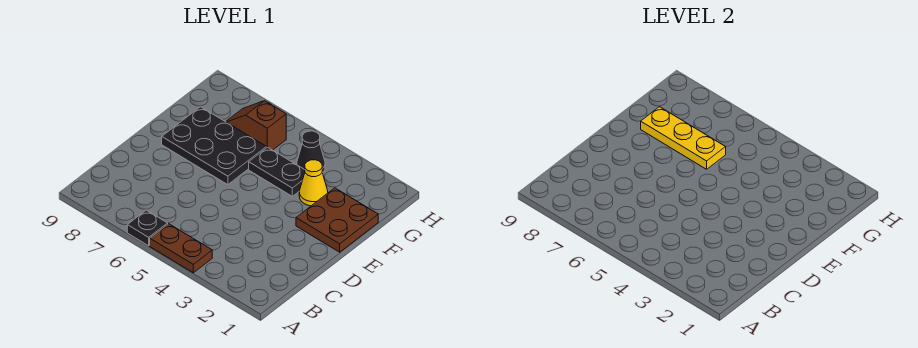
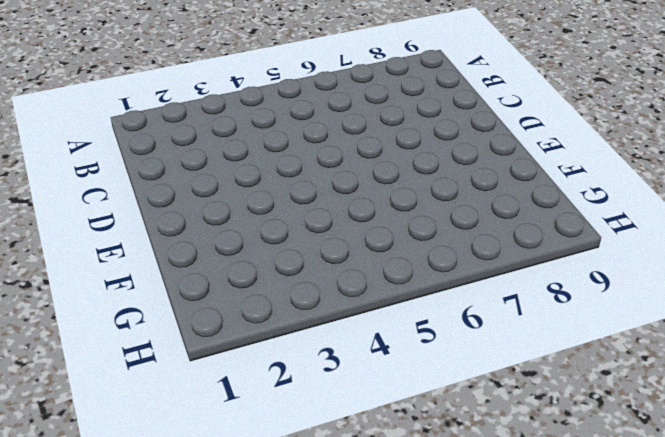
none -> brown 1x2 plate [150,224,212,273]
none -> black 1x1 plate [127,210,168,246]

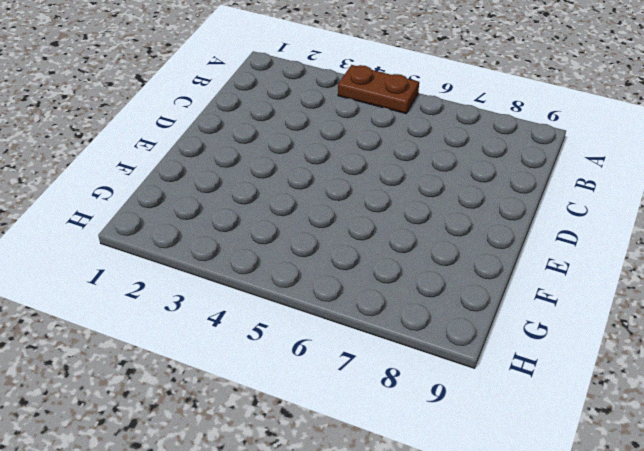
none -> black 1x1 plate [127,210,168,246]
none -> brown 2x2 plate [296,188,378,252]

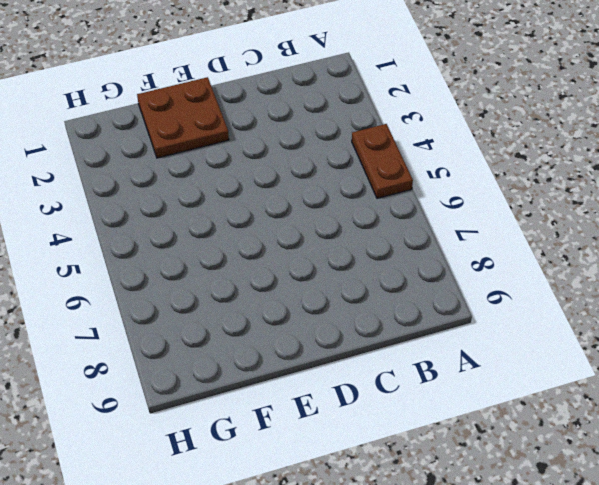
none -> black 1x1 plate [127,210,168,246]
none -> black 2x3 plate [162,107,267,185]

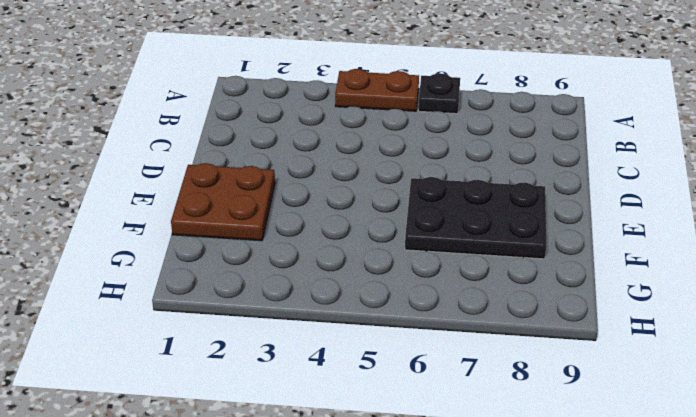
none -> yellow 1x1 cone [299,160,328,206]
none -> black 1x2 plate [249,147,305,196]

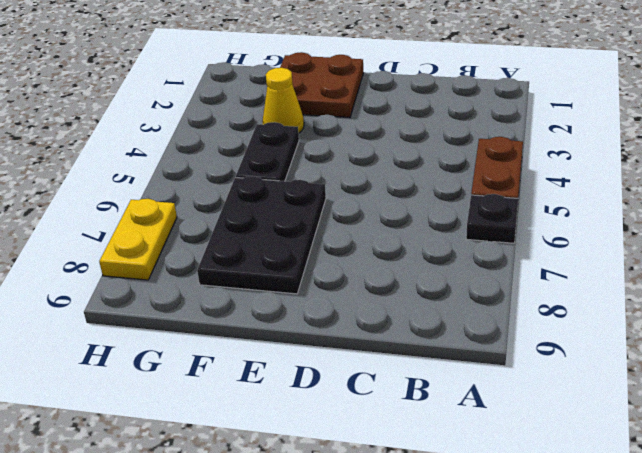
yellow 1x2 plate [99,199,177,280] -> none
none -> black 1x1 cone [297,131,325,173]
none -> brown 1x2 slope [226,101,286,150]

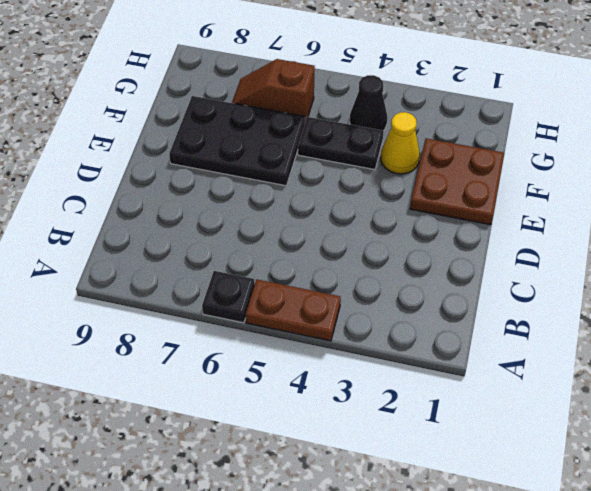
none -> yellow 1x3 plate [641,107,726,169]

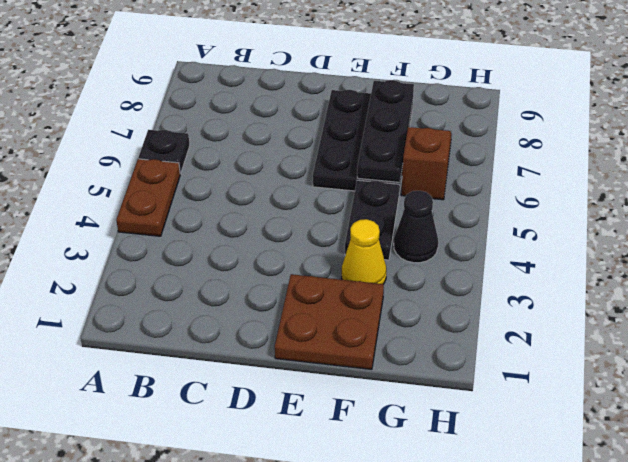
black 1x3 plate [357,80,414,182] -> yellow 1x3 plate [641,107,726,169]

